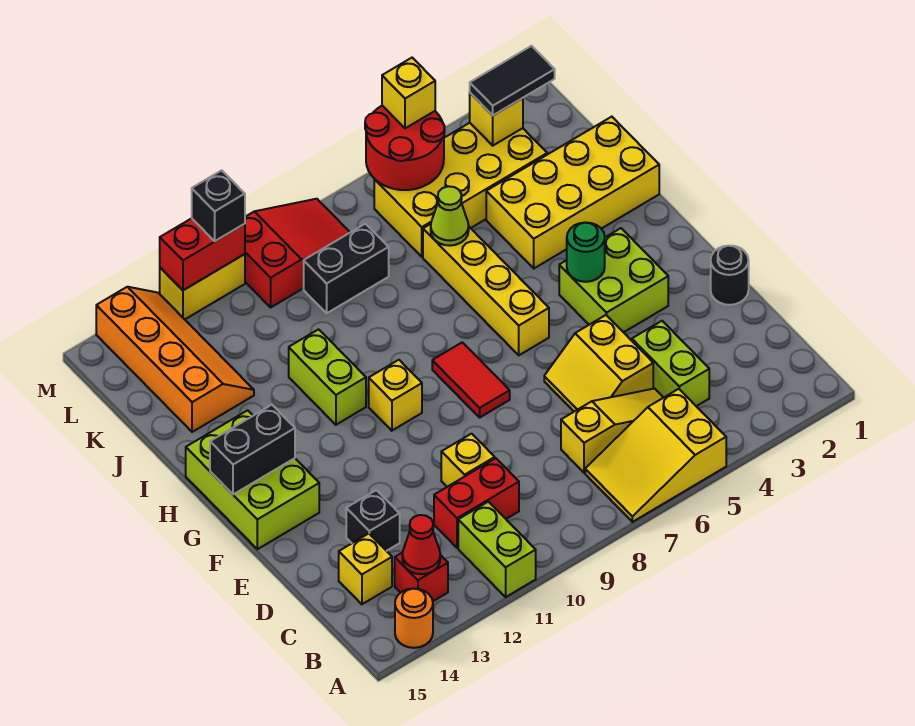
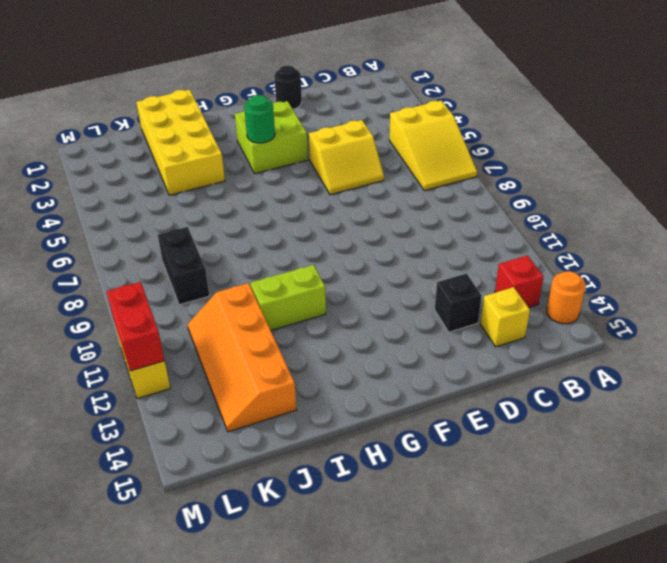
orange 2x4 slope [187,283,297,432] -> orange 2x4 slope turned to [96,287,254,432]
none -> lime 1x2 brick [458,502,536,597]
none -> lime 1x2 brick [632,321,709,406]
none -> yellow 1x3 slope [561,389,664,473]
none -> red 1x2 brick [434,458,519,548]

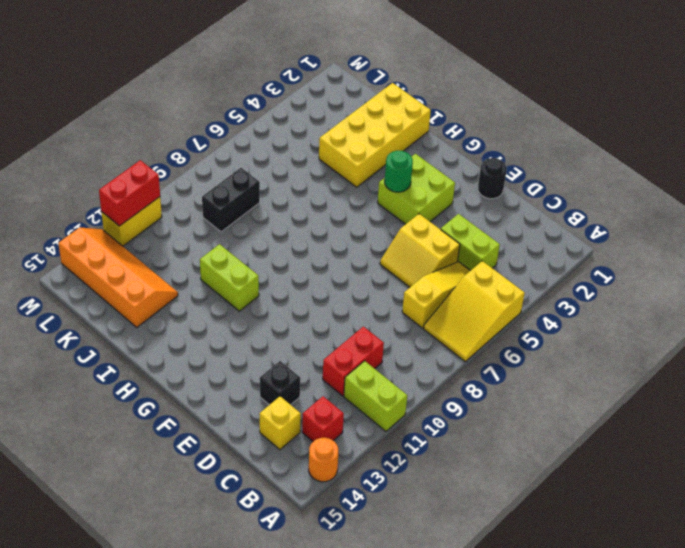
none -> yellow 1x1 brick [441,434,495,487]
none -> red 1x2 tile [432,342,510,417]
none -> lime 2x3 brick [186,410,319,549]
none -> yellow 1x4 brick [423,224,549,355]

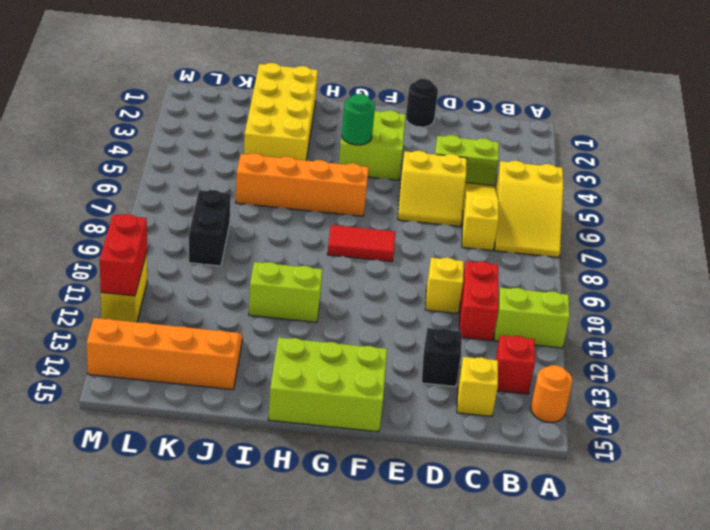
orange 1x4 brick [236,153,369,216] -> yellow 1x4 brick [423,224,549,355]
none -> yellow 1x1 brick [369,360,422,431]
none -> yellow 2x4 brick [374,123,547,257]
none -> red 2x3 slope [245,199,350,307]
none -> red 1x1 cone [402,515,440,574]

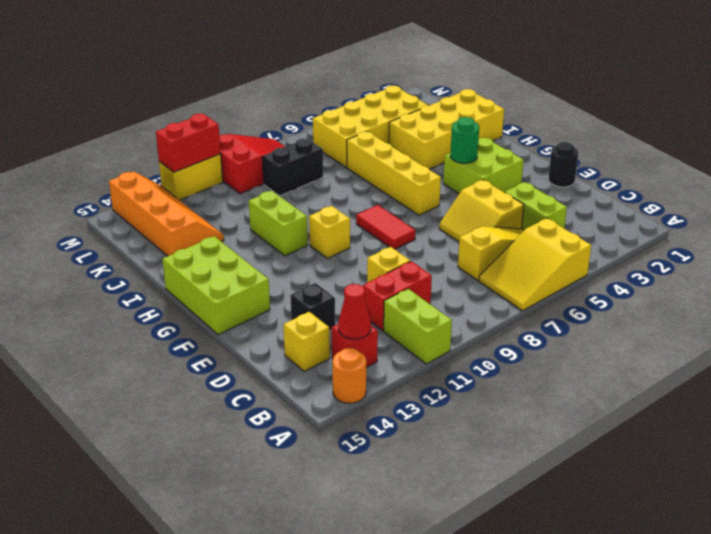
none -> black 1x2 brick [210,405,295,494]
none -> lime 1x1 cone [431,186,469,246]
none -> yellow 1x1 brick [470,93,523,146]
none -> red 2x2 round brick [365,106,445,190]

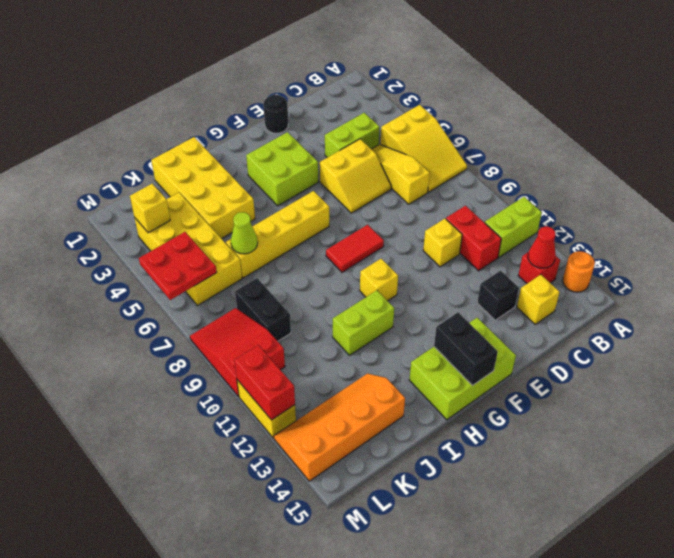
red 2x2 plate [139,232,217,300] -> red 2x2 round brick [365,106,445,190]
none -> green 1x1 round brick [567,222,605,282]
none -> black 1x2 tile [470,46,555,115]
none -> yellow 1x1 brick [382,58,435,128]
none -> black 1x1 brick [192,170,245,241]

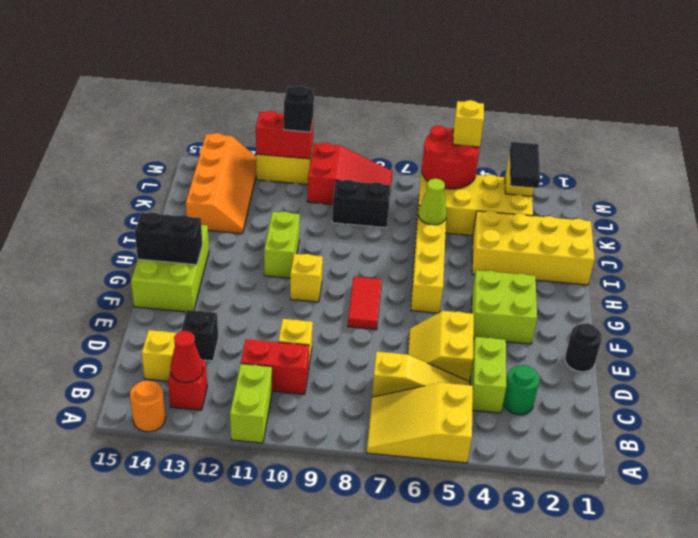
green 1x1 round brick [503,365,540,415] -> green 1x1 round brick moved to [567,222,605,282]
black 1x2 tile [510,142,540,188] -> black 1x2 tile turned to [470,46,555,115]

